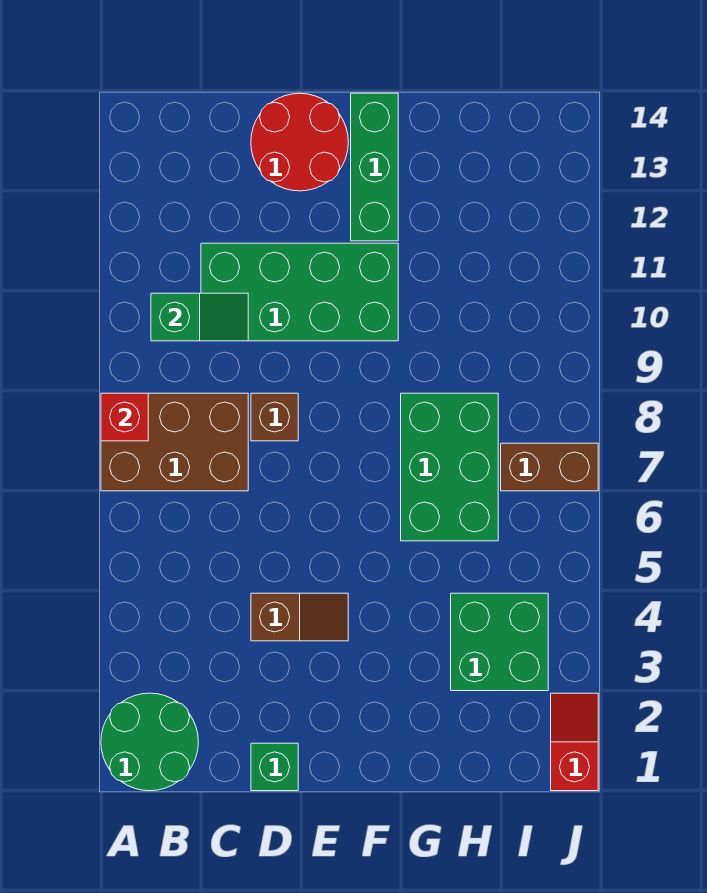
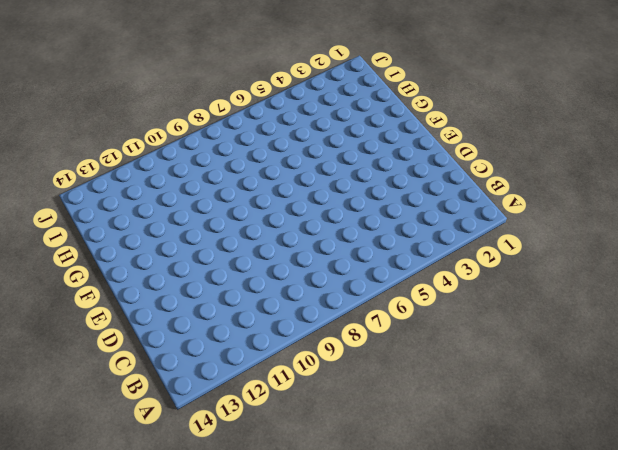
none -> green 2x2 round brick [101,693,198,791]
none -> brown 2x3 brick [101,393,248,491]
none -> green 2x4 brick [201,243,398,341]

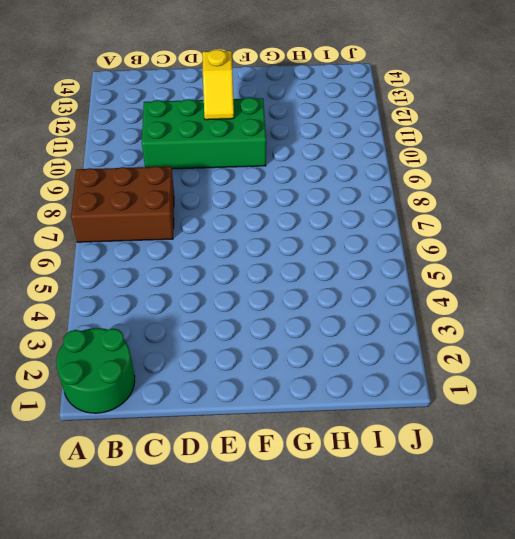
yellow 1x2 slope [202,49,234,120] -> none
none -> green 1x1 brick [251,743,298,791]
none -> brown 1x2 slope [251,593,348,641]
none -> brown 1x1 brick [251,393,298,441]

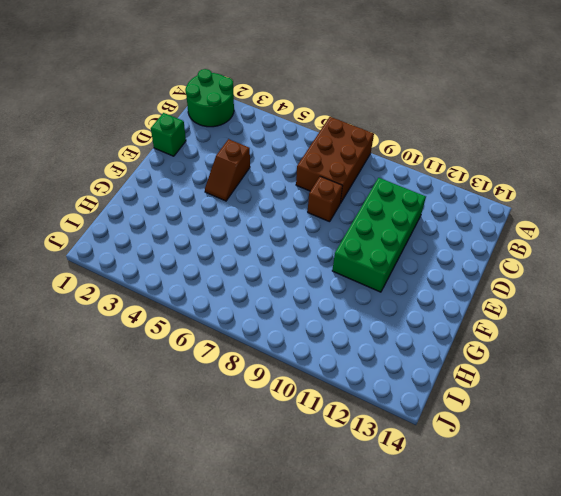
none -> red 2x2 round brick [251,93,348,191]
none -> green 1x3 brick [351,93,398,241]
none -> green 2x3 brick [401,393,498,541]

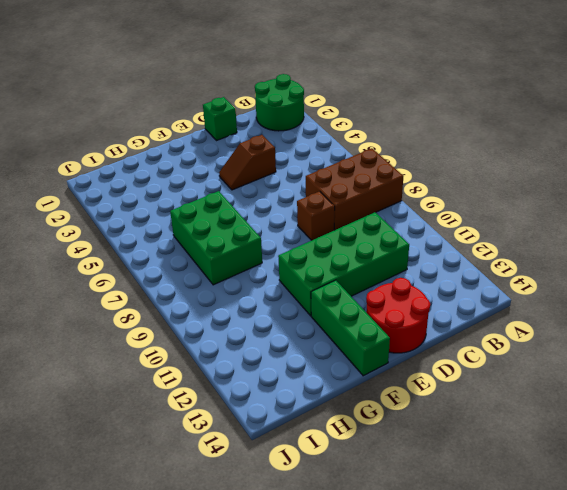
none -> green 2x2 brick [451,593,548,691]
none -> brown 1x2 brick [501,443,598,491]
none -> red 1x2 slope [551,693,598,791]

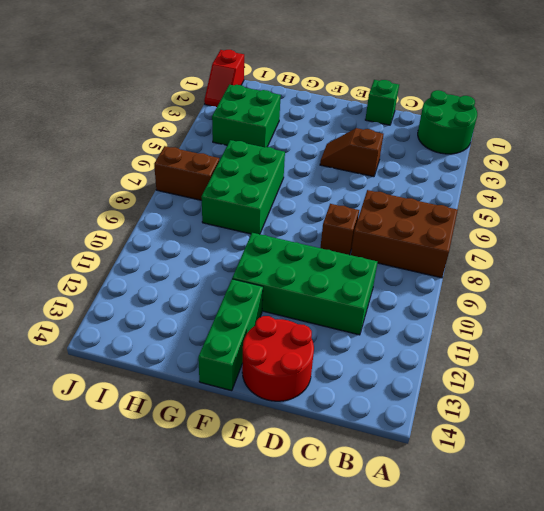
none -> red 1x1 brick [101,393,148,441]
none -> green 1x2 slope [151,293,248,341]

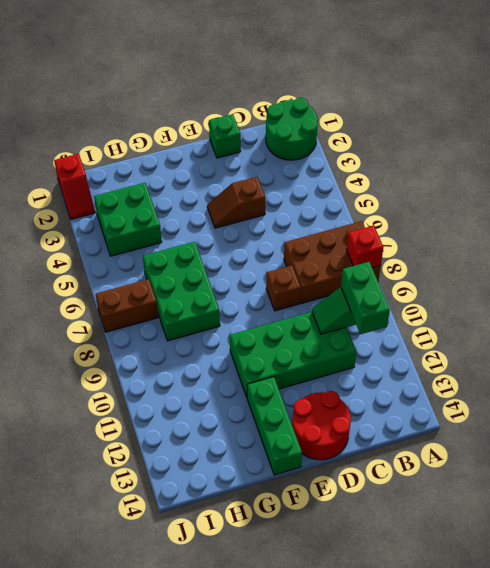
green 1x2 brick [341,262,390,334] -> none

